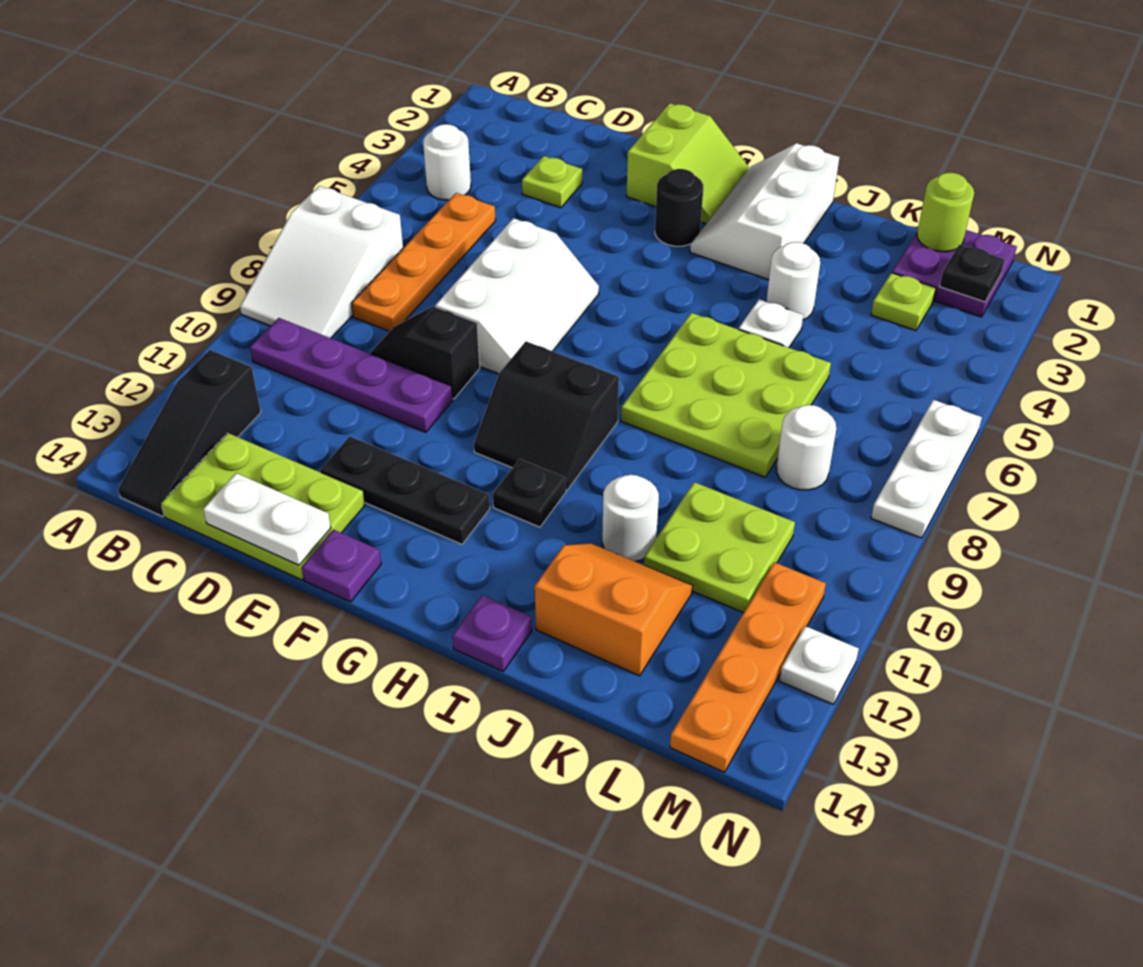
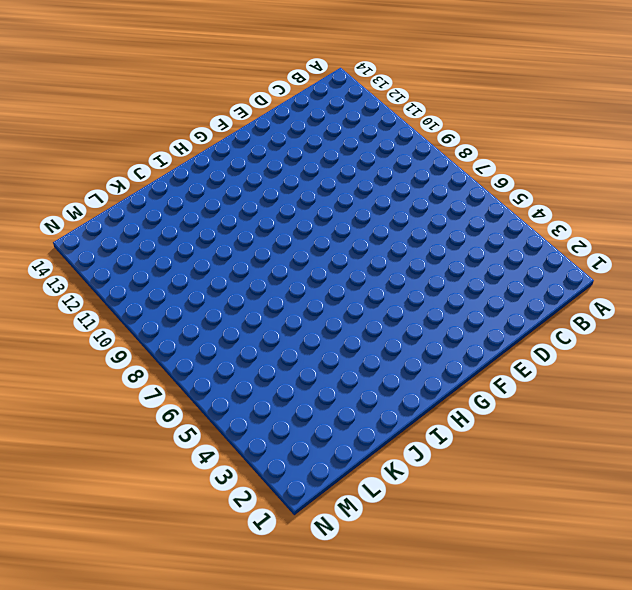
none -> white 2x3 slope [240,186,403,338]
none -> white 1x1 round brick [423,124,471,200]
none -> purple 1x4 plate [250,318,453,432]
none -> black 1x3 slope [118,350,261,516]

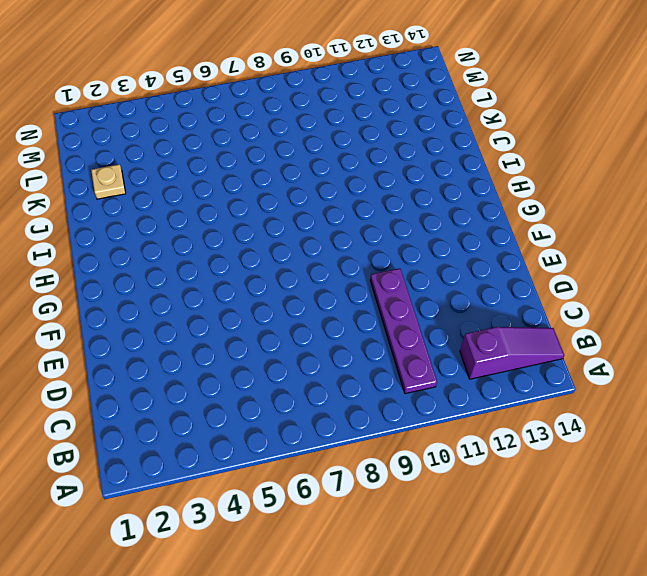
purple 1x3 slope [460,327,564,379] -> black 1x3 slope [118,350,261,516]
tan 1x1 plate [91,164,126,199] -> none
none -> white 2x3 slope [240,186,403,338]
none -> white 1x1 round brick [423,124,471,200]
none -> orange 1x4 plate [352,193,496,331]
none -> lime 2x3 plate [161,433,365,580]

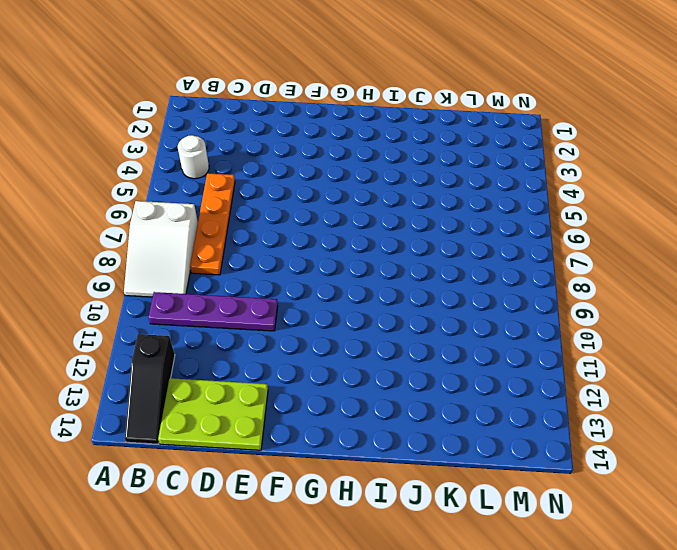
none -> lime 1x1 plate [522,156,582,208]
none -> black 1x2 slope [370,306,480,399]
none -> white 2x3 slope [435,218,599,374]
none -> black 1x3 plate [320,436,490,544]

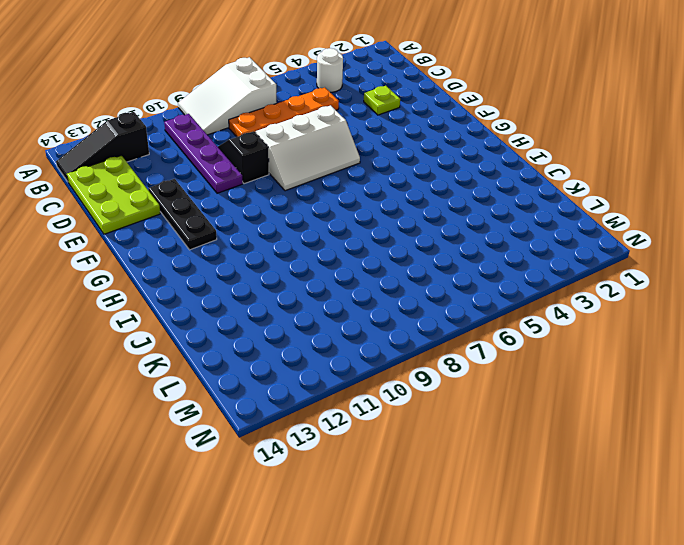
none -> lime 2x2 slope [626,103,748,224]
none -> purple 1x1 plate [302,530,381,602]
none -> black 1x1 round brick [655,169,703,246]
none -> black 2x2 slope [474,341,619,490]

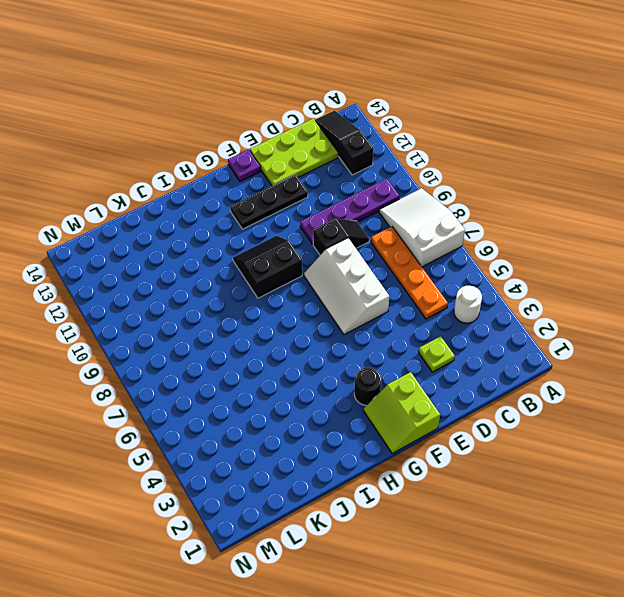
none -> white 2x3 slope [690,143,839,280]
none -> black 1x1 plate [493,459,566,527]
none -> lime 3x3 plate [621,313,831,477]
none -> purple 1x1 plate [452,595,532,671]

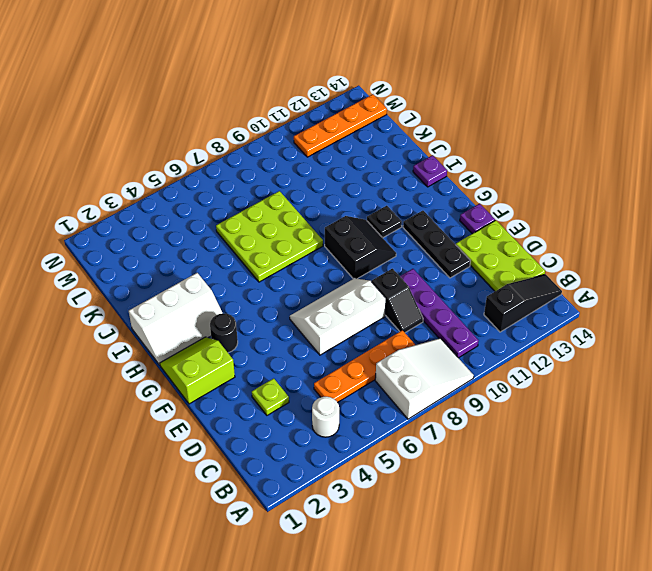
none -> white 1x1 round brick [766,242,820,320]
none -> white 1x1 plate [739,299,803,348]
none -> white 1x1 round brick [602,475,659,561]
none -> orange 2x2 slope [535,543,693,676]

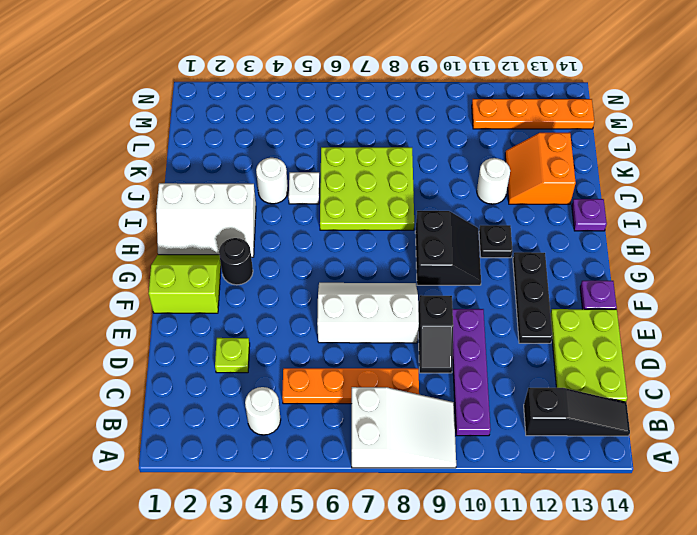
none -> lime 2x2 plate [644,482,795,613]
none -> purple 2x2 plate [892,230,1017,317]
none -> lime 1x1 plate [871,273,936,331]
none -> white 1x1 round brick [776,405,836,490]

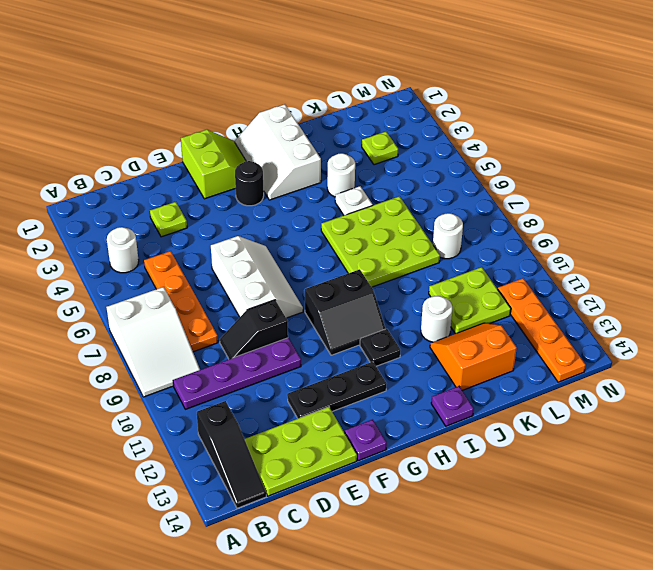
none -> purple 2x2 plate [892,230,1017,317]
none -> white 1x3 plate [871,400,982,538]
none -> white 1x1 plate [780,626,859,704]
none -> white 1x2 plate [203,473,331,565]

